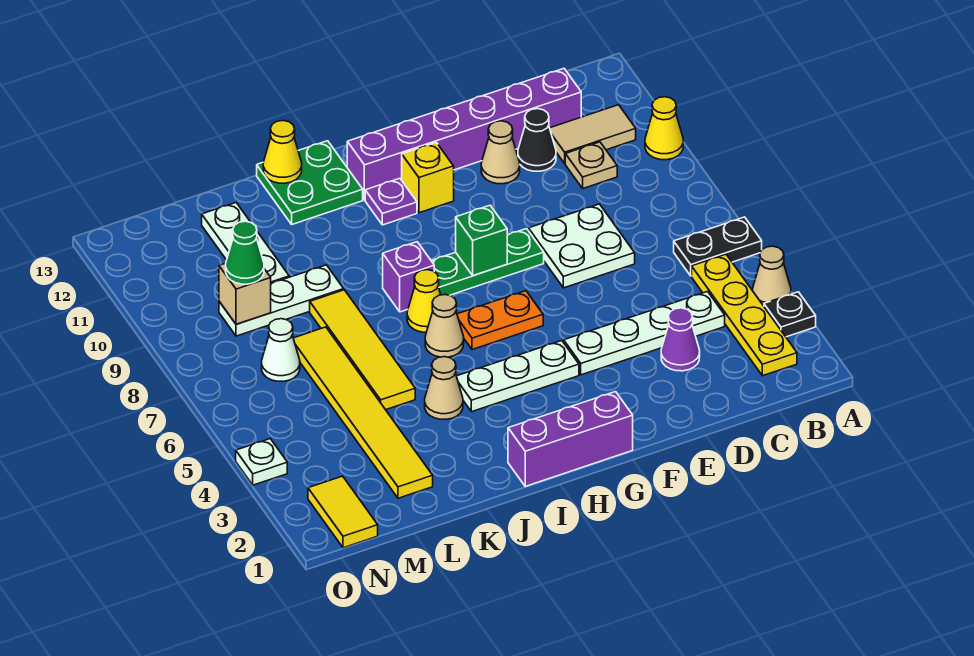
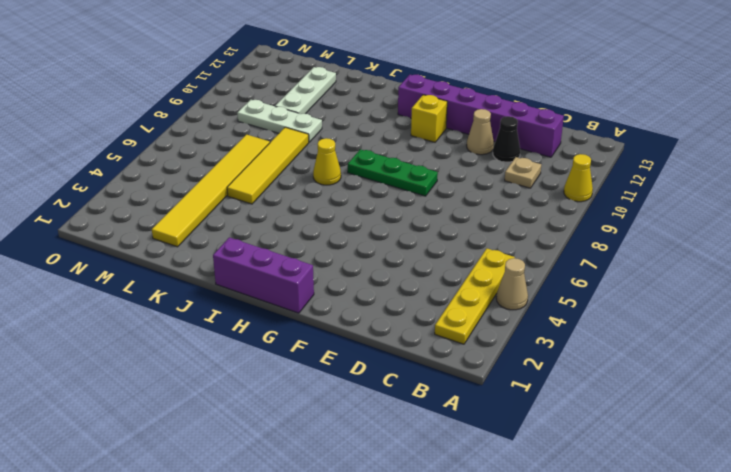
none -> black 1x1 plate [764,292,816,337]
none -> black 1x2 plate [674,217,762,276]
none -> tan 1x2 tile [550,105,636,163]
none -> white 1x4 plate [564,292,725,375]

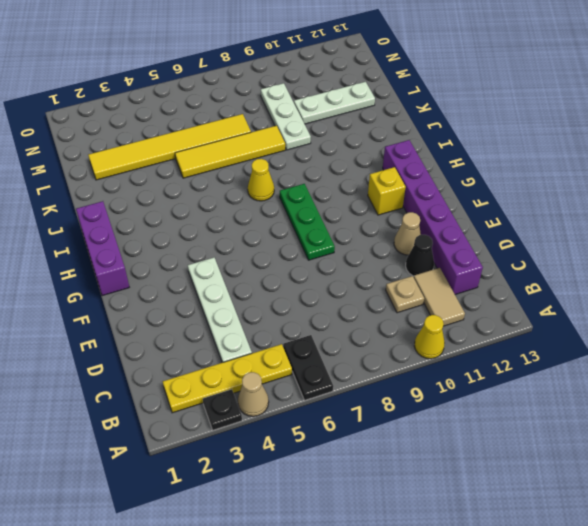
none -> purple 1x1 cone [661,308,700,371]
none -> white 2x2 plate [528,204,635,288]
none -> white 1x3 plate [457,341,579,412]
none -> orange 1x2 plate [457,291,543,350]

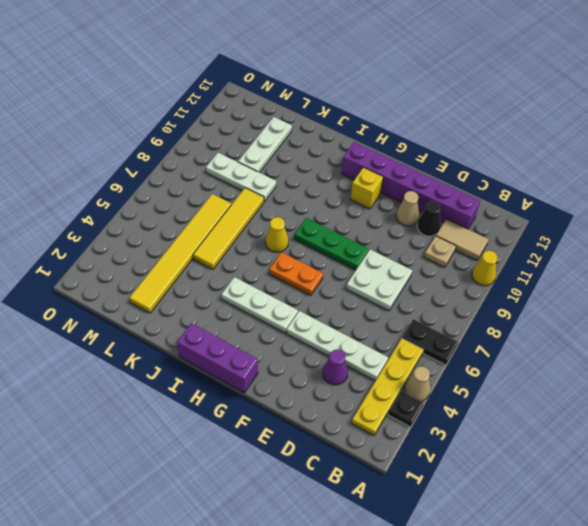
none -> purple 1x1 plate [365,178,417,225]
none -> tan 1x1 cone [425,295,464,357]
none -> purple 1x1 brick [383,242,434,312]
none -> green 2x2 plate [257,141,363,224]

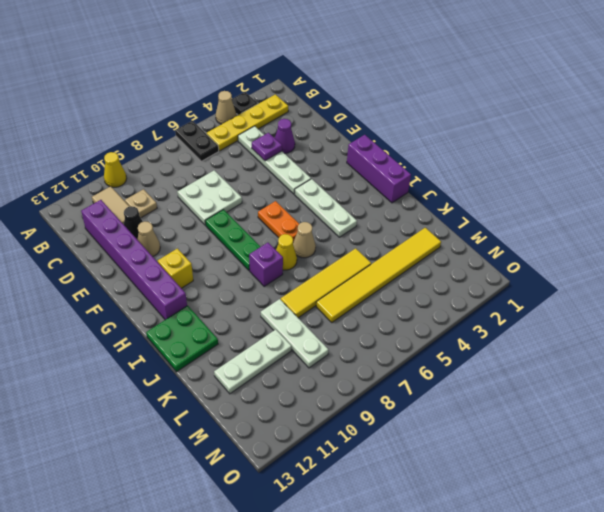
purple 1x1 plate [252,133,282,161] -> purple 1x1 plate moved to [365,178,417,225]
none -> tan 1x1 cone [425,357,463,419]
none -> white 1x1 cone [262,319,300,381]
none -> yellow 1x2 tile [308,476,378,548]
none -> white 1x1 plate [236,439,287,485]

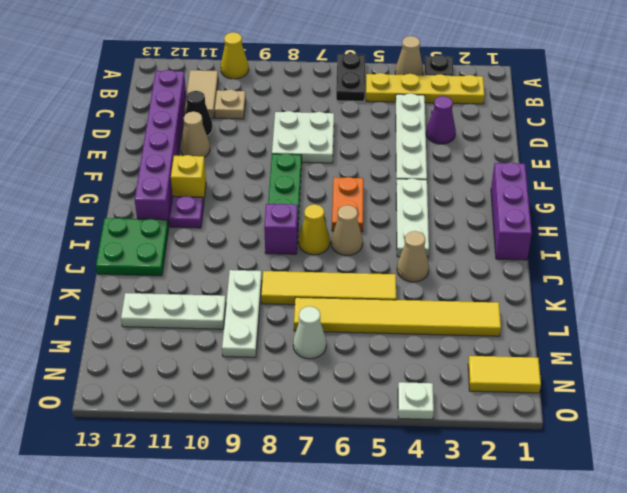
none -> green 1x1 brick [456,205,507,275]
none -> yellow 1x1 cone [263,121,302,183]
none -> tan 1x1 brick [219,263,271,324]
none -> green 1x1 cone [226,221,264,284]

